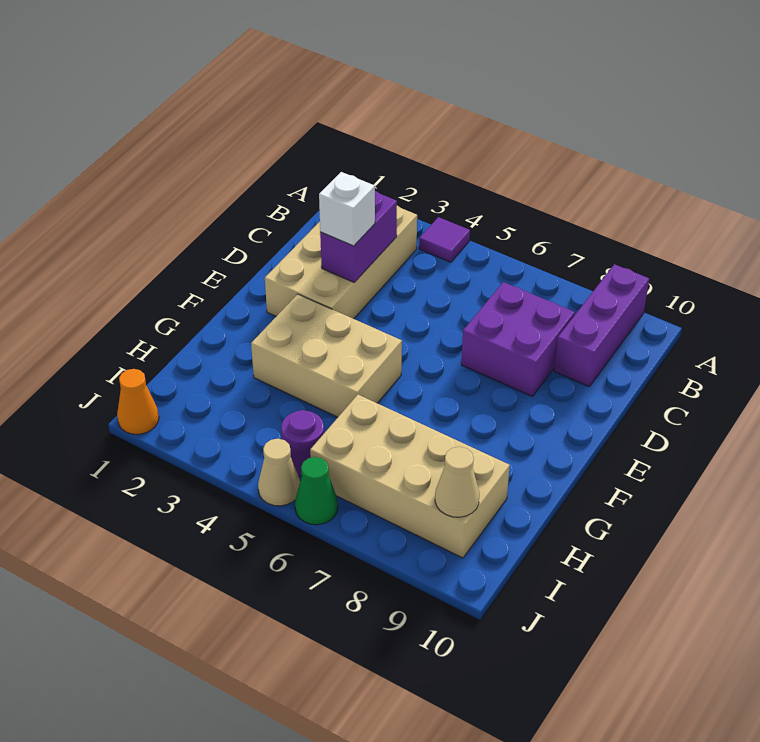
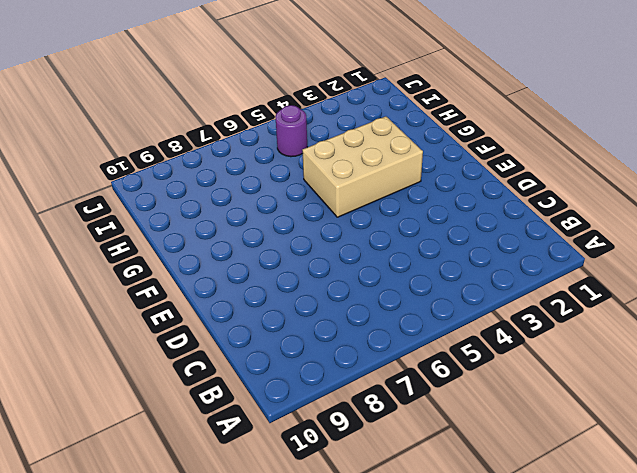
none -> purple 1x1 tile [419,217,470,262]
none -> purple 1x3 brick [554,264,649,386]
none -> tan 2x4 brick [265,206,417,319]

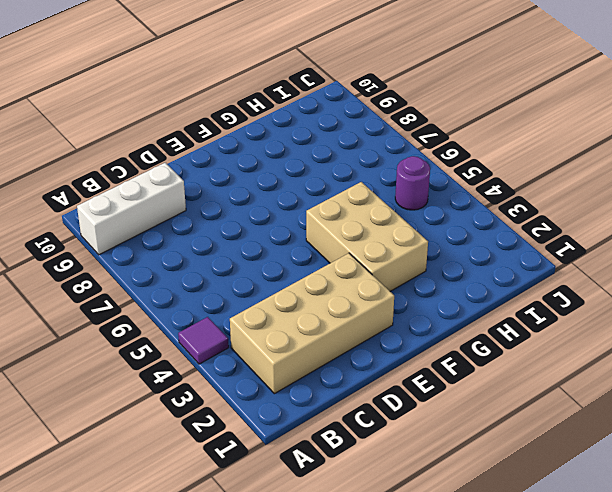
white 1x3 brick [77,163,186,255] -> purple 1x3 brick [554,264,649,386]
none -> purple 2x2 brick [461,282,575,396]
none -> tan 2x4 brick [310,395,510,558]
none -> orange 1x1 cone [117,369,159,434]

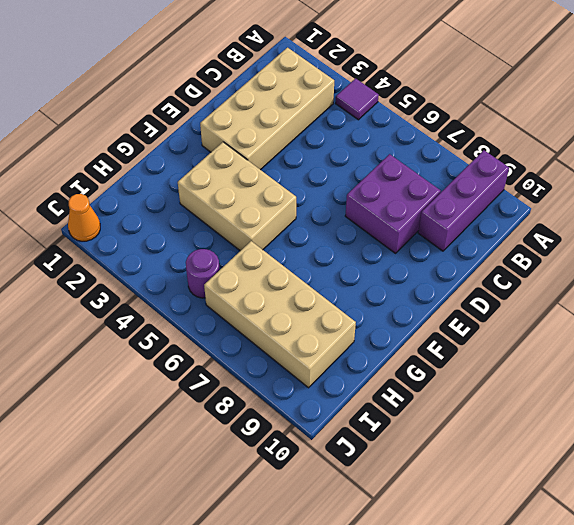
none -> tan 1x1 cone [258,439,300,506]
none -> green 1x1 cone [295,457,338,525]
none -> purple 1x2 brick [320,191,397,282]

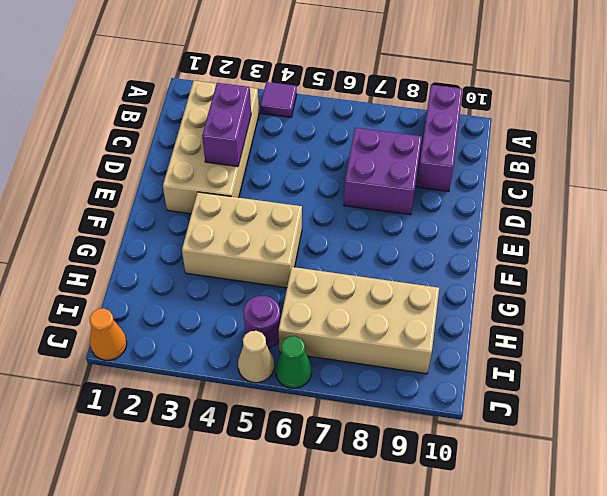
none -> tan 1x1 cone [435,447,479,517]
none -> white 1x1 brick [319,172,375,246]

